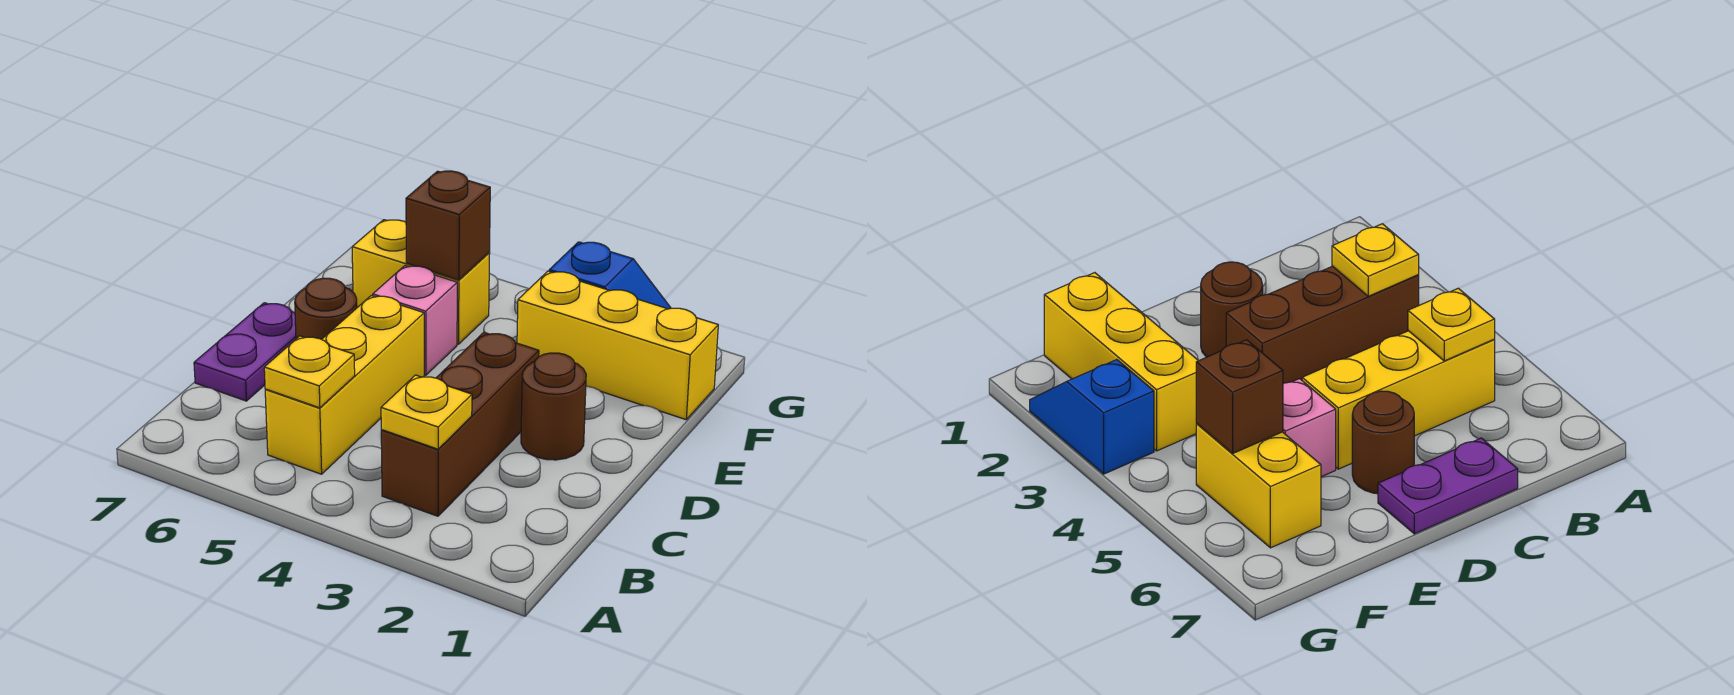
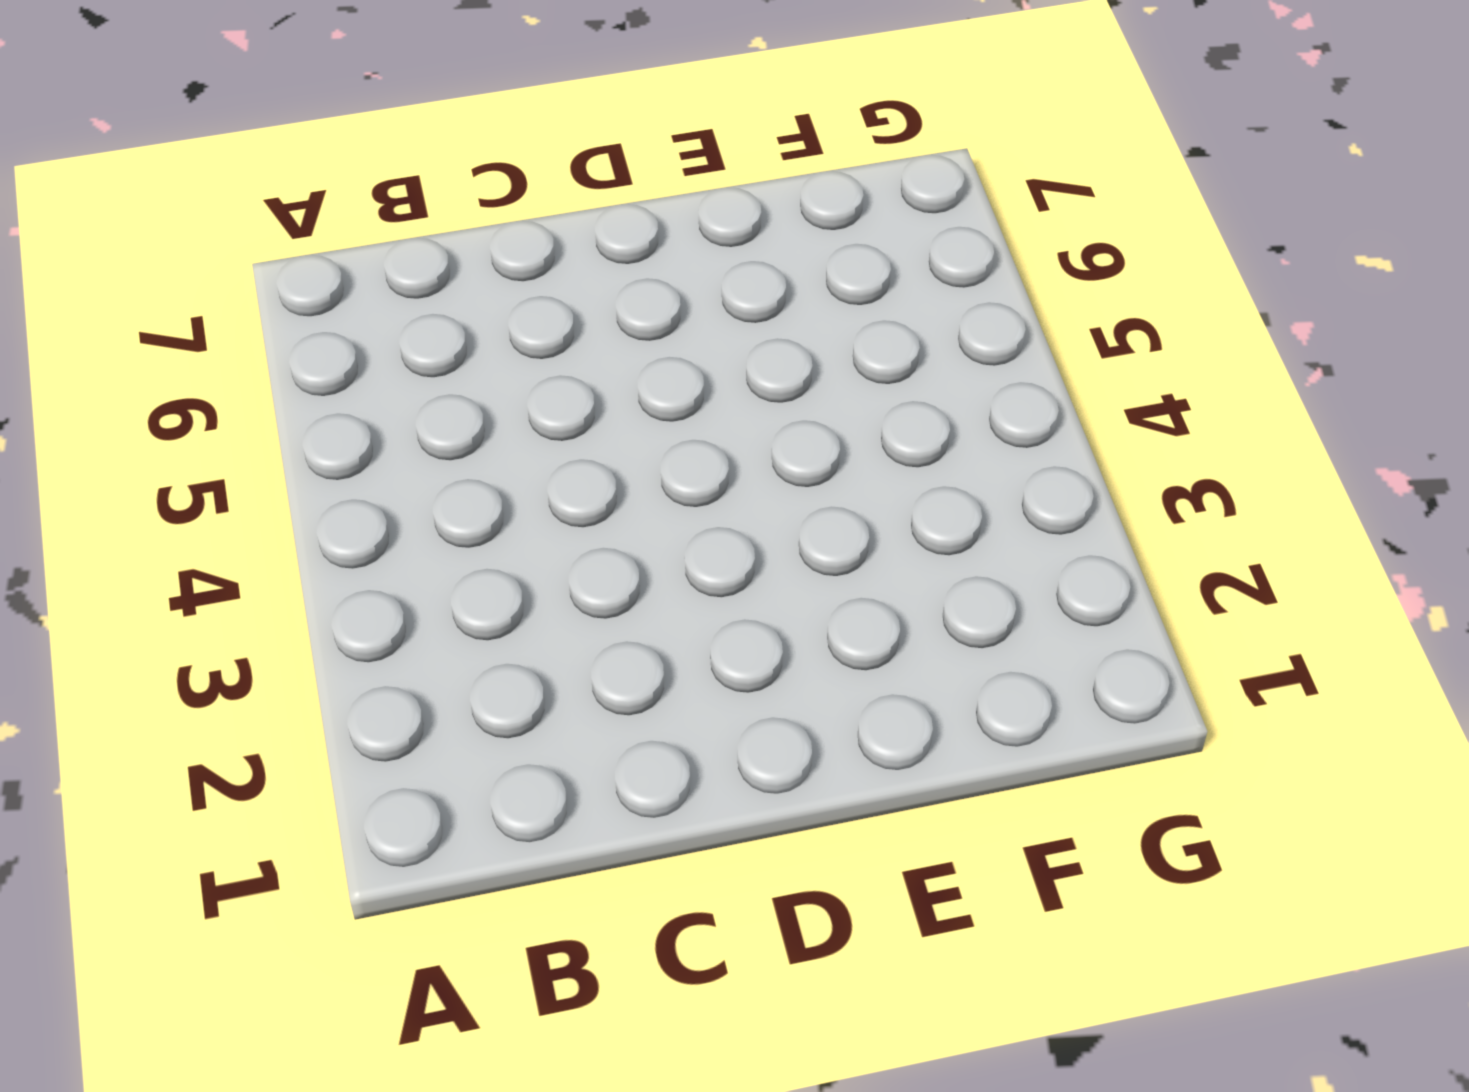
none -> brown 1x3 brick [381,333,539,516]
none -> yellow 1x3 brick [265,295,424,474]
none -> purple 1x2 plate [194,303,296,401]

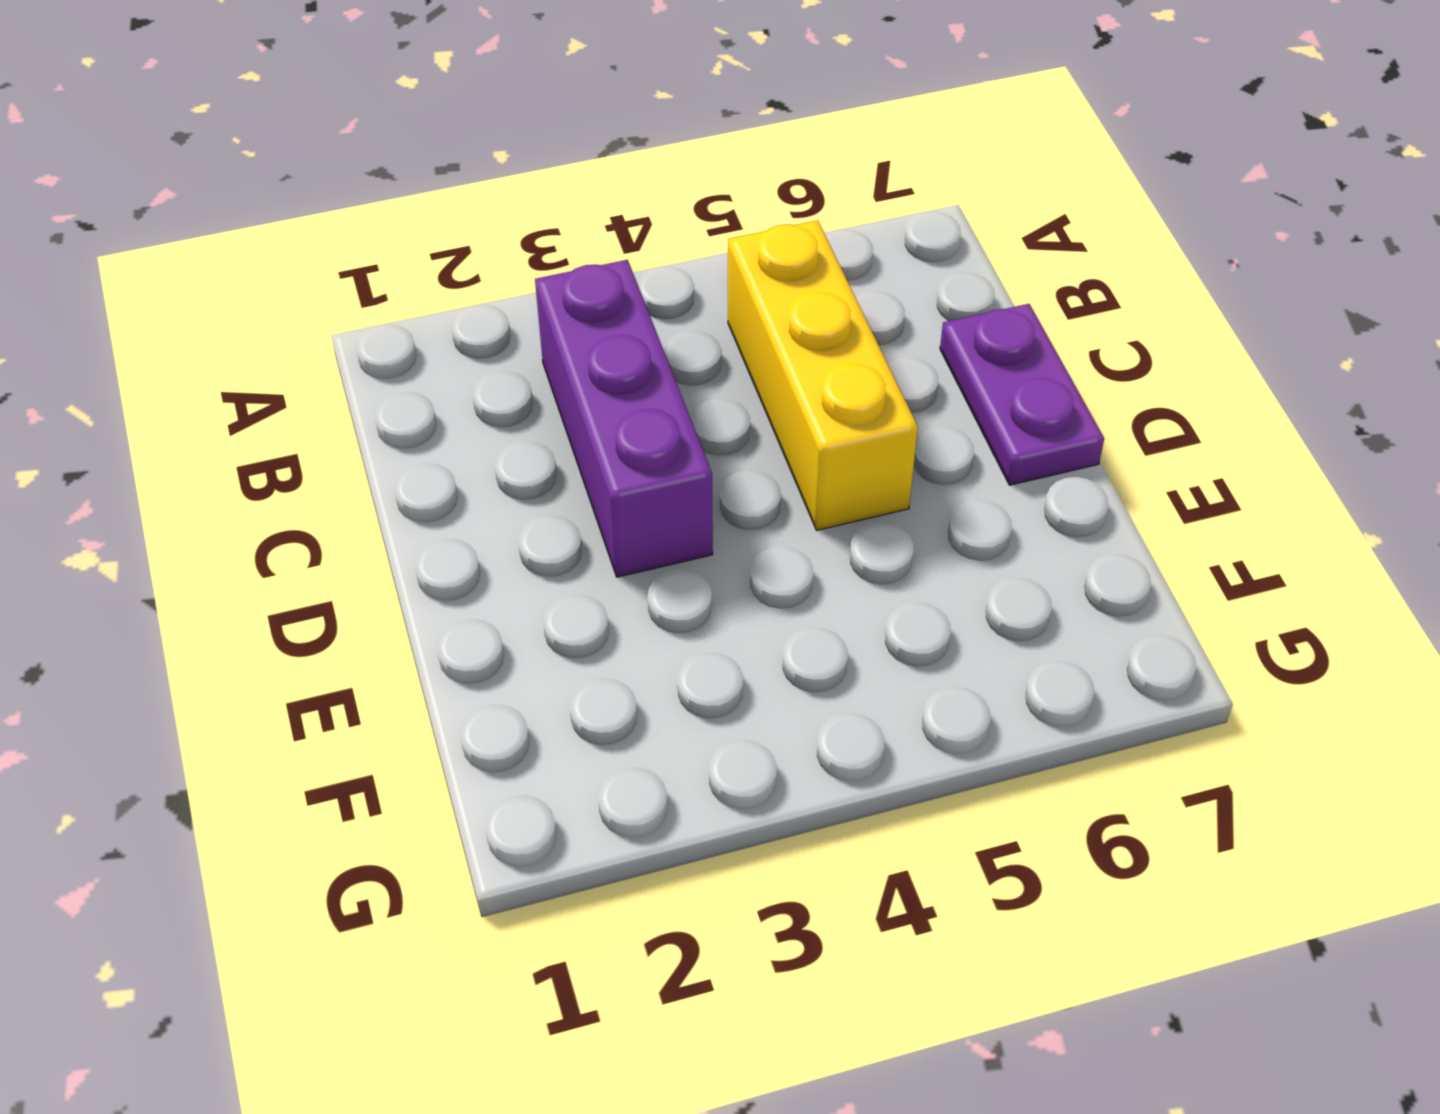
purple 1x3 brick [535,260,713,577] -> brown 1x3 brick [381,333,539,516]
none -> brown 1x1 round brick [521,353,586,460]
none -> brown 1x1 round brick [295,278,357,339]
none -> pink 1x1 brick [373,266,457,375]

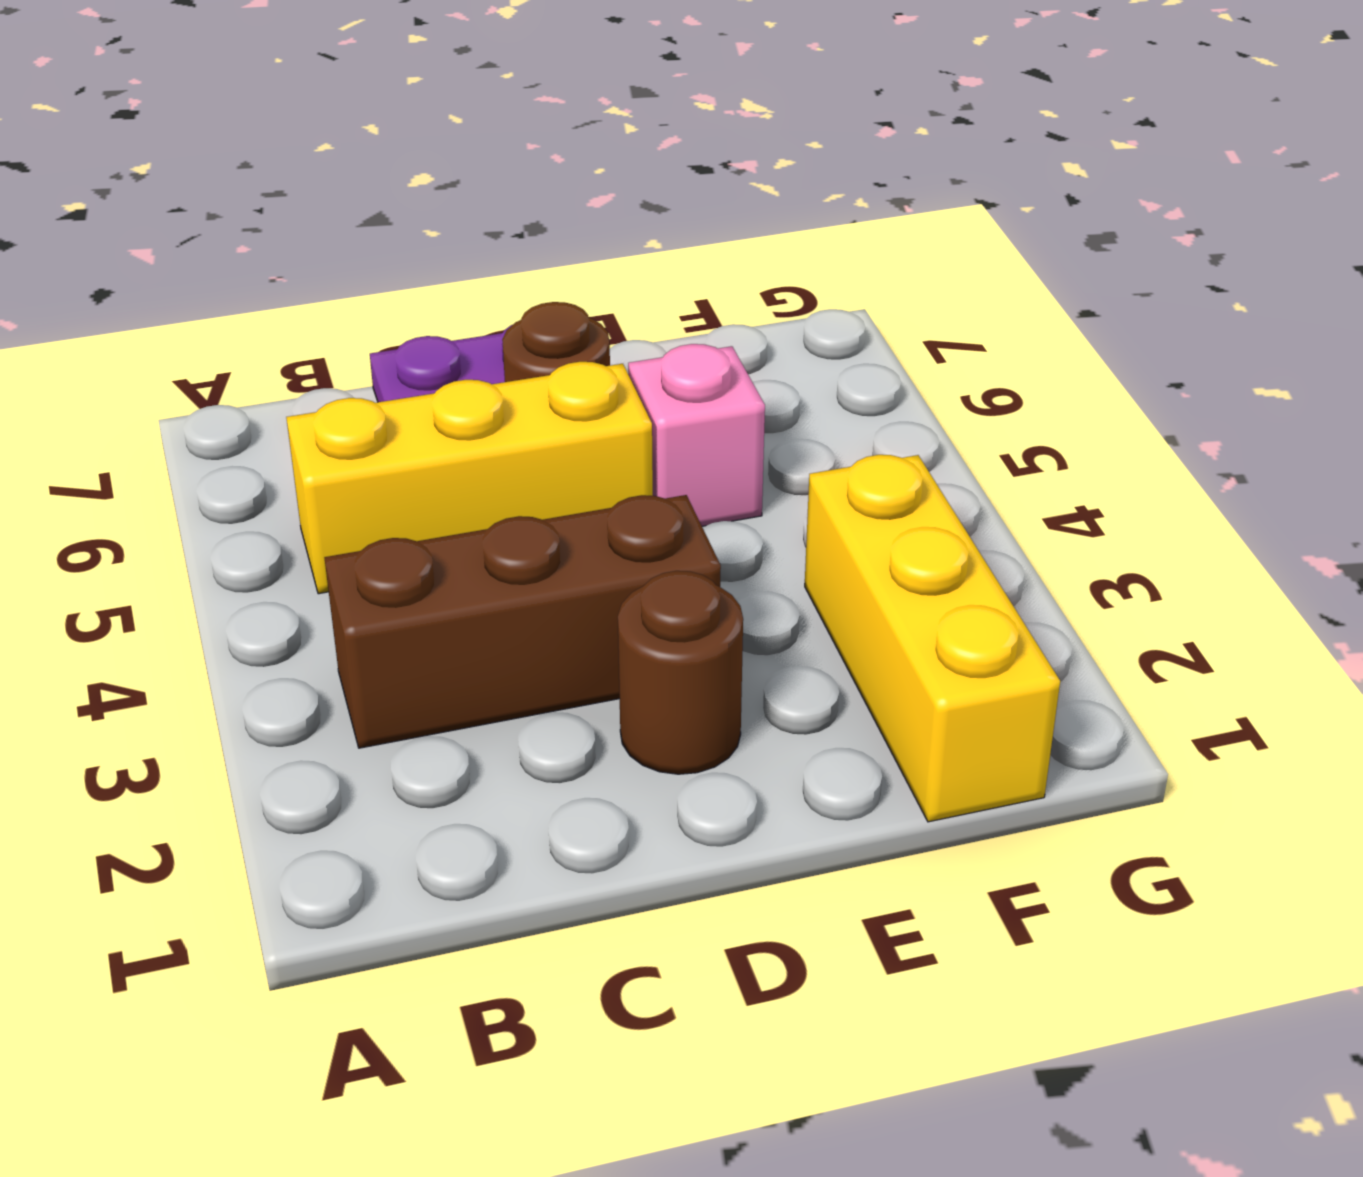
none -> yellow 1x2 brick [352,220,490,344]
none -> blue 1x2 slope [549,242,671,309]
none -> yellow 1x1 plate [381,375,472,449]

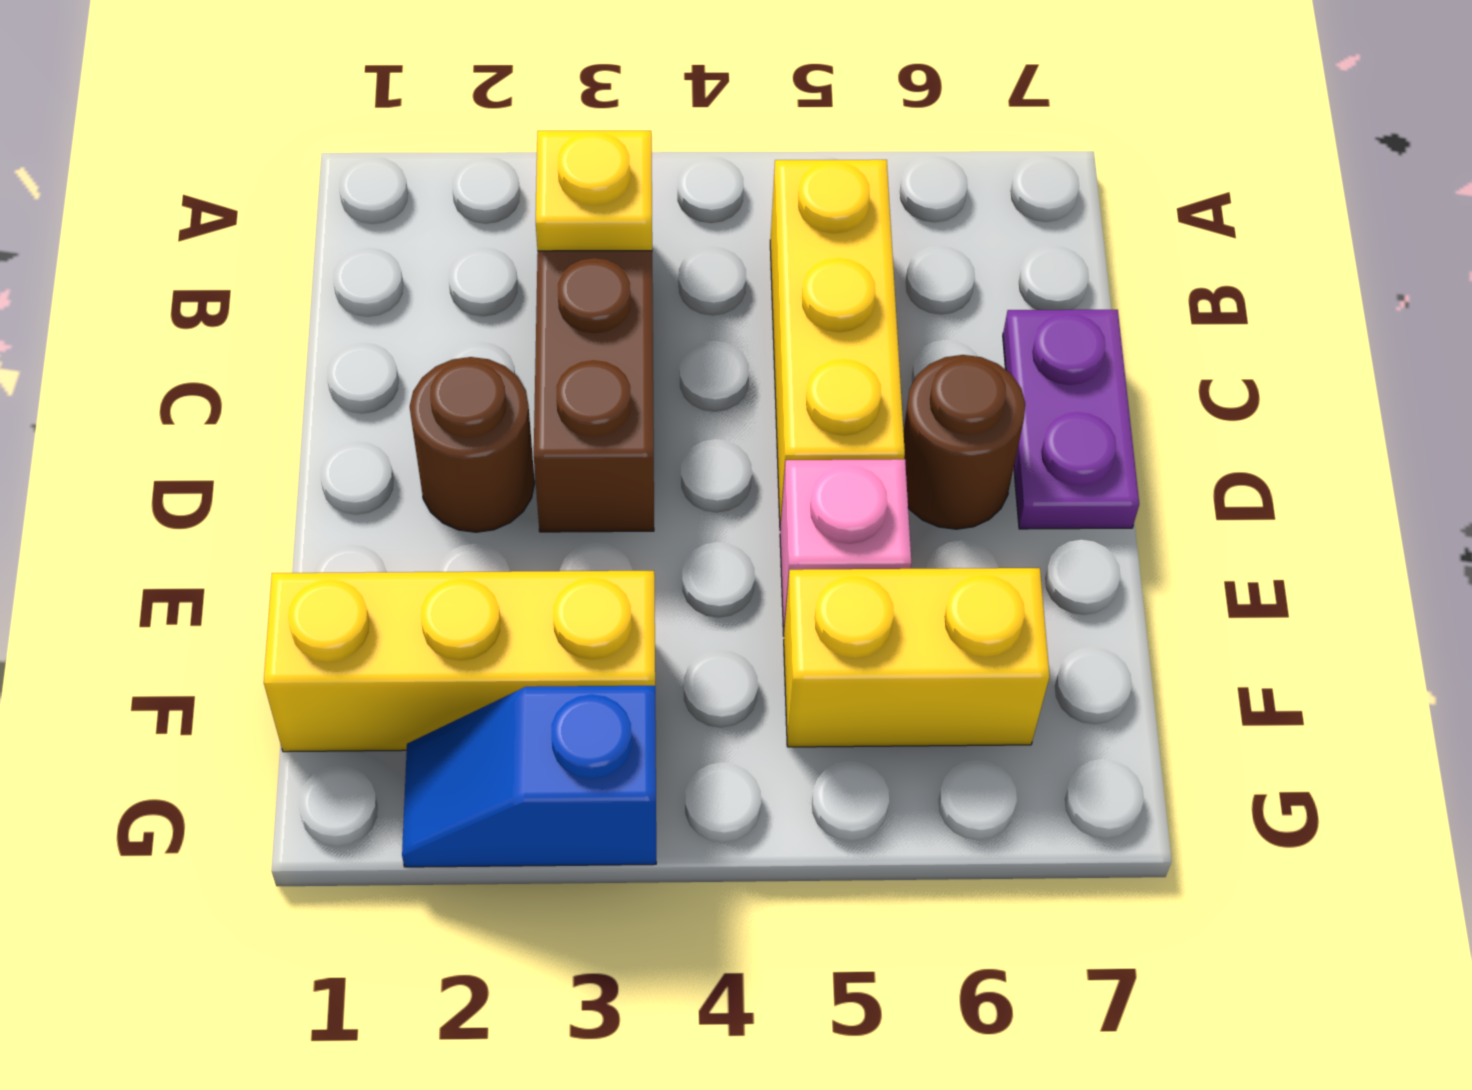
none -> yellow 1x1 plate [264,336,355,408]
none -> brown 1x1 brick [406,171,490,280]

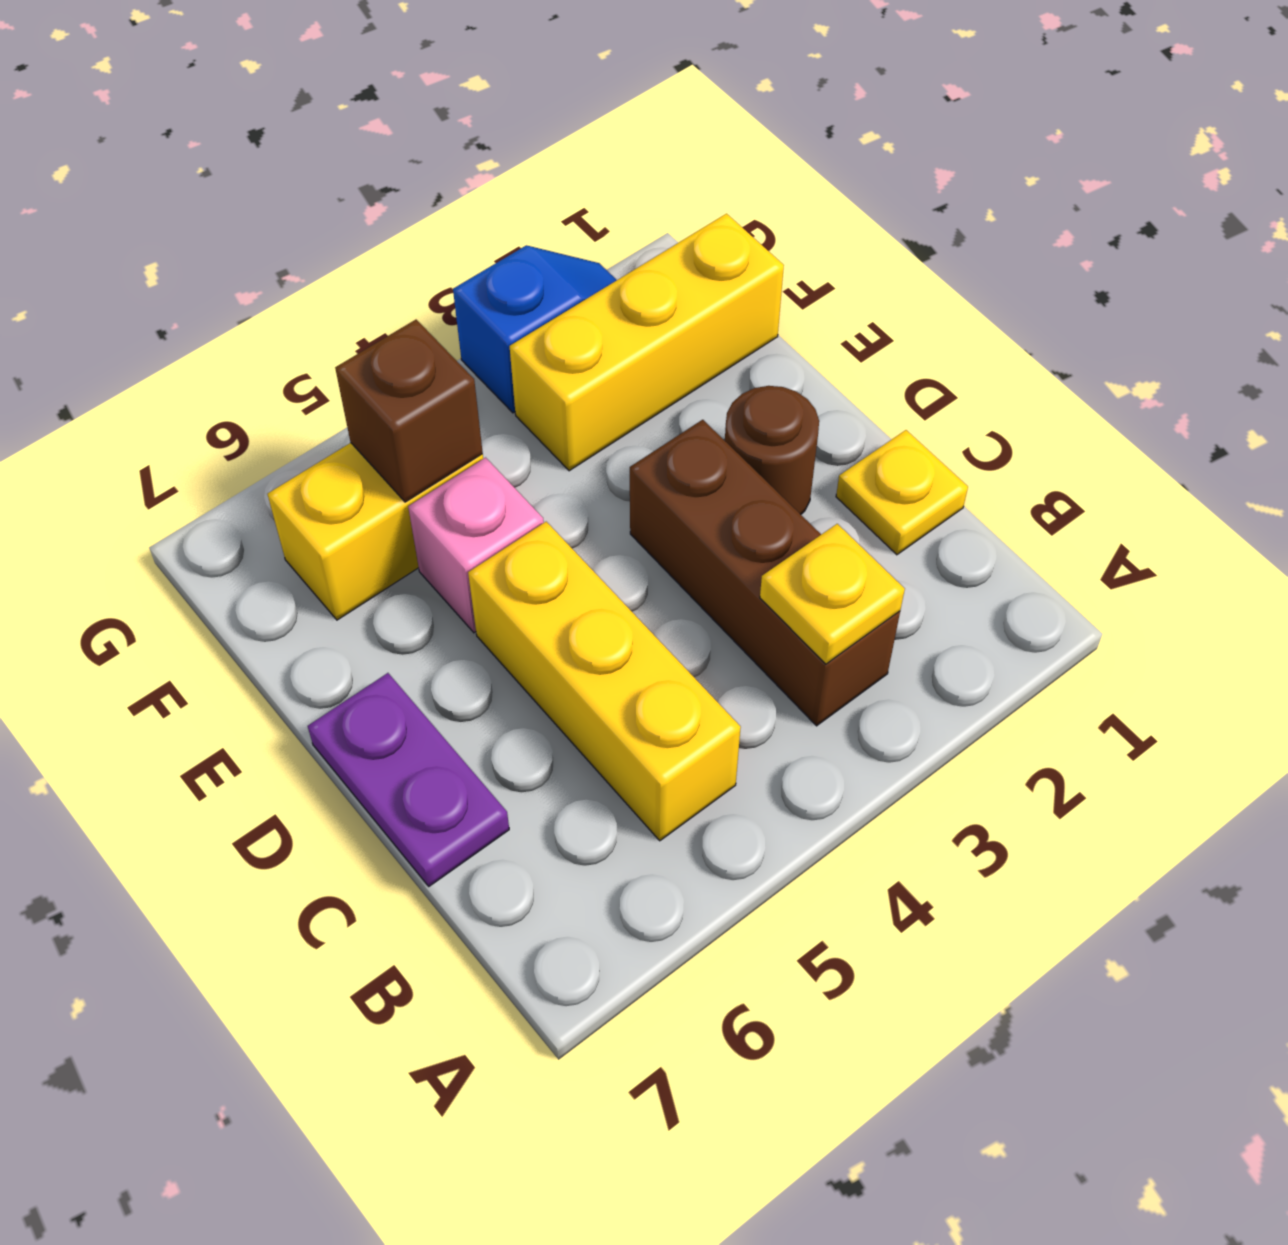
yellow 1x1 plate [836,430,968,555] -> yellow 1x1 plate moved to [264,336,355,408]
none -> brown 1x1 round brick [295,278,357,339]

